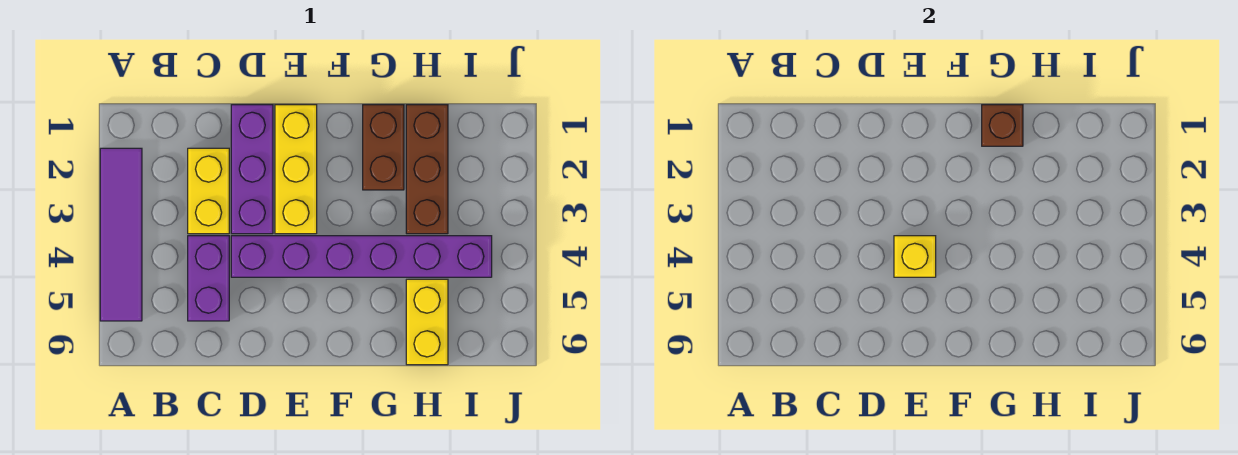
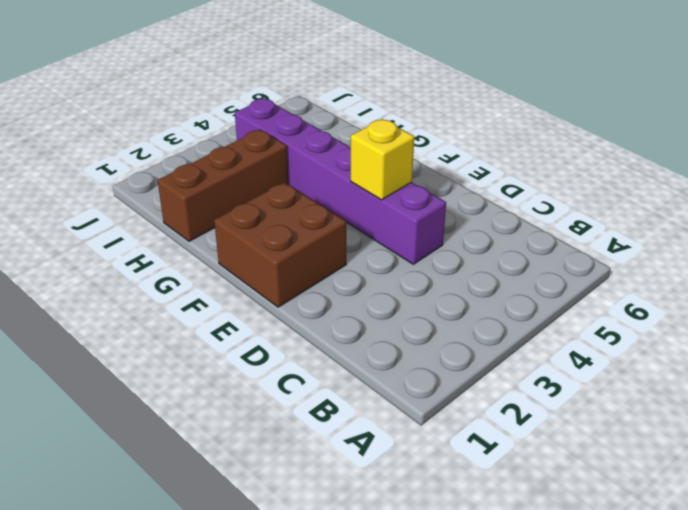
brown 2x2 brick [214,182,346,307] -> yellow 1x3 brick [275,105,317,234]
none -> purple 1x4 tile [100,148,142,321]
none -> yellow 1x2 brick [188,148,229,234]

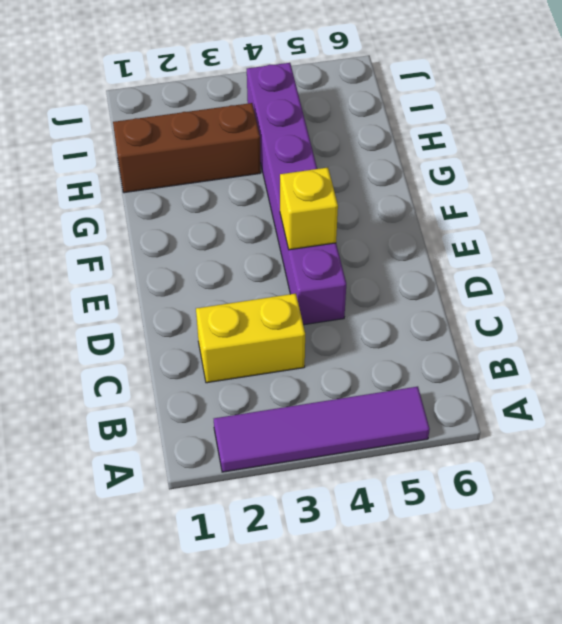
none -> purple 1x2 brick [188,236,229,321]
none -> purple 1x3 brick [231,105,273,234]

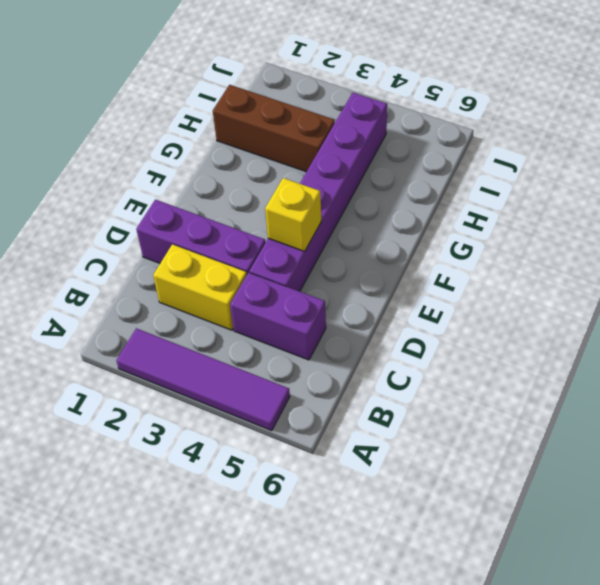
none -> yellow 1x3 brick [275,105,317,234]
none -> brown 1x2 brick [363,105,404,190]

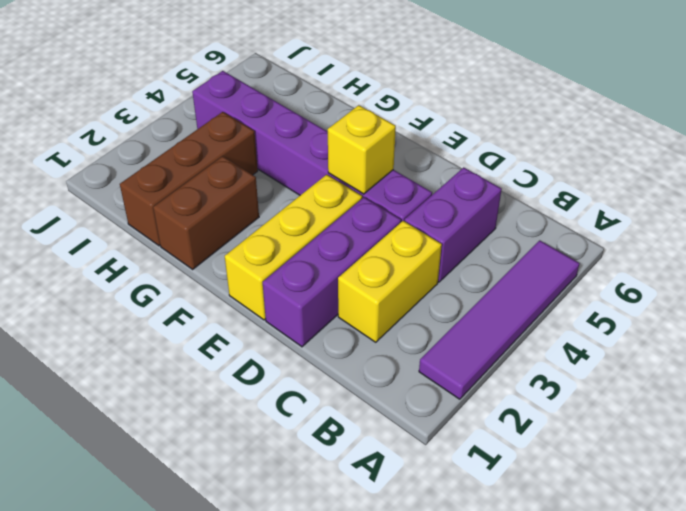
none -> yellow 1x2 brick [406,279,448,365]
none -> brown 1x1 brick [982,105,1023,146]

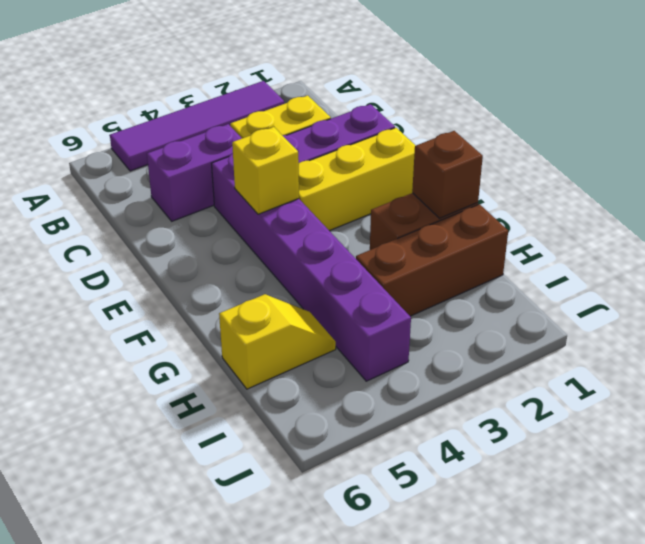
yellow 1x2 slope [219,294,336,389] -> yellow 1x2 brick [406,279,448,365]

